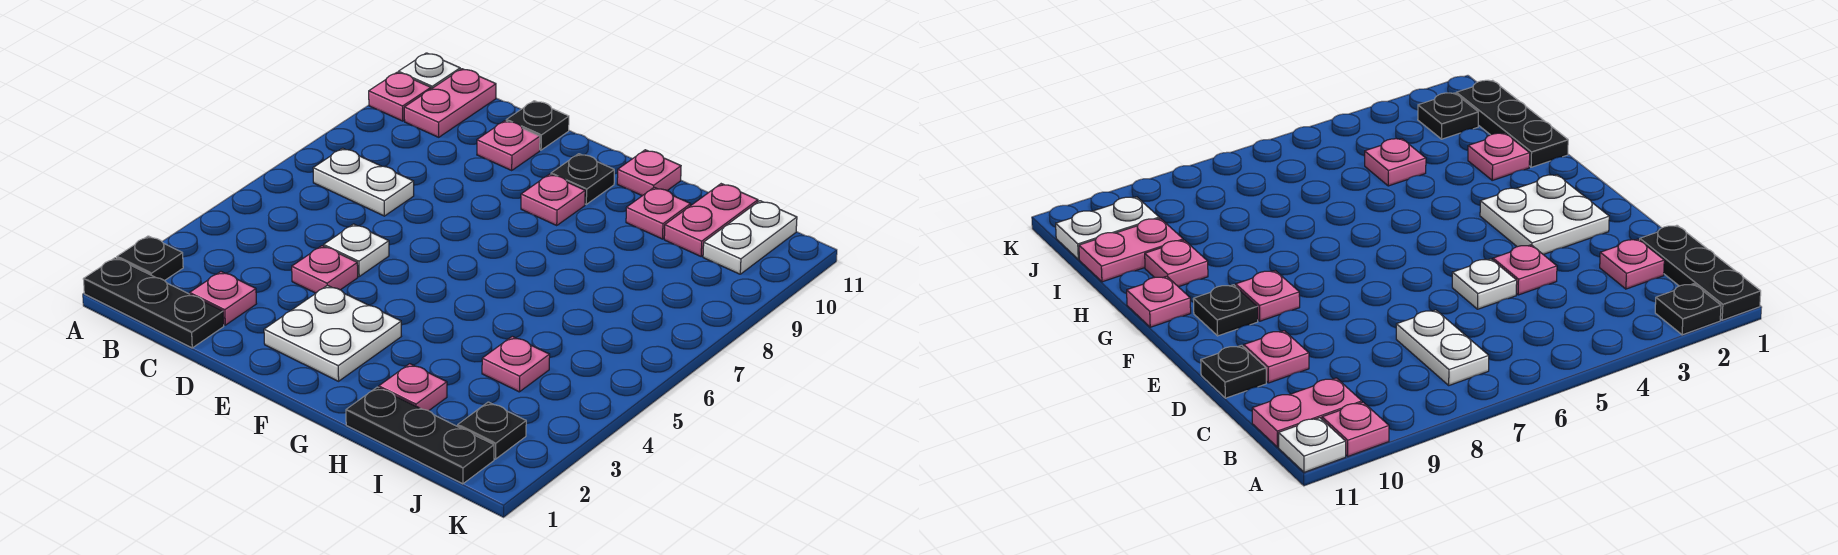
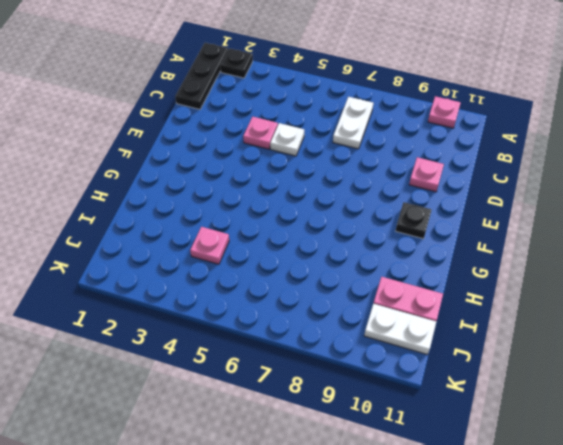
none -> white 1x1 plate [398,53,460,89]
none -> pink 1x2 plate [404,69,496,137]
none -> pink 1x1 plate [190,272,256,325]

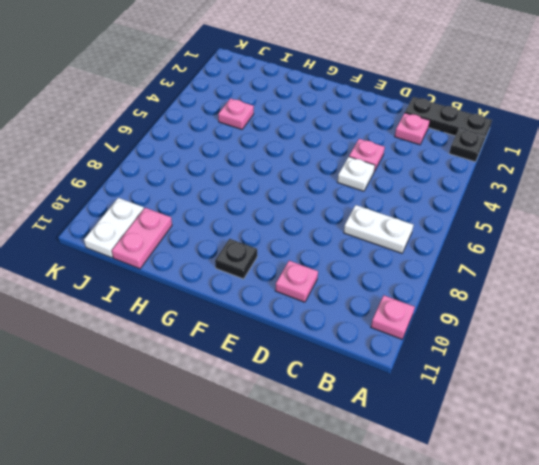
none -> white 1x1 plate [398,53,460,89]
none -> pink 1x2 plate [404,69,496,137]
none -> black 1x1 plate [506,101,569,150]

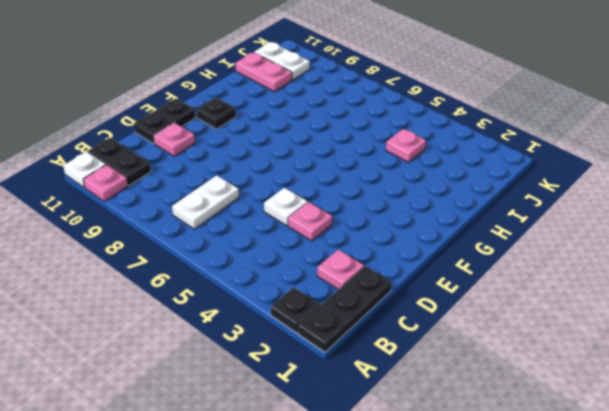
black 1x2 plate [88,138,151,186] -> pink 1x2 plate [404,69,496,137]
black 1x2 plate [134,98,195,144] -> black 1x1 plate [506,101,569,150]
none -> white 2x2 plate [264,285,401,381]
none -> pink 1x1 plate [521,174,585,225]
none -> pink 1x1 plate [617,150,681,196]

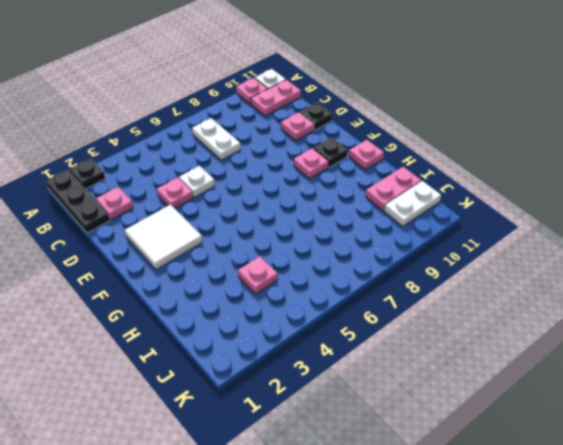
white 2x2 tile [125,205,202,270] -> white 2x2 plate [264,285,401,381]
none -> black 1x3 plate [346,387,494,484]
none -> pink 1x1 plate [379,364,447,411]
none -> pink 1x1 plate [626,187,691,239]

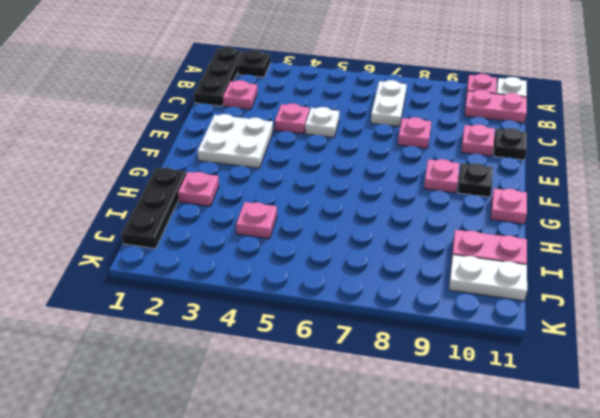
pink 1x1 plate [398,117,431,149] -> pink 1x1 plate moved to [626,187,691,239]
none -> black 1x1 plate [458,402,526,459]

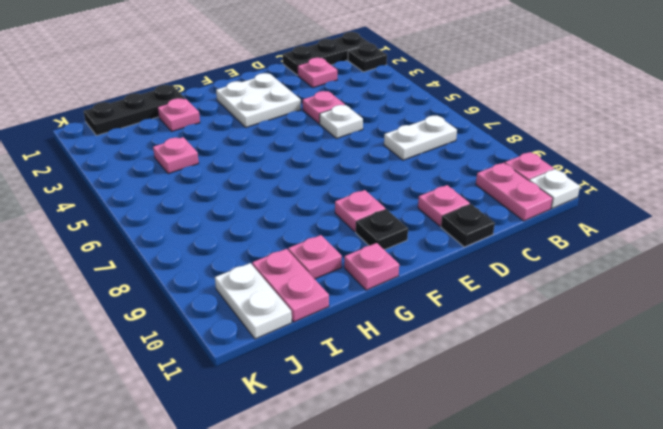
none -> black 1x1 plate [458,402,526,459]

